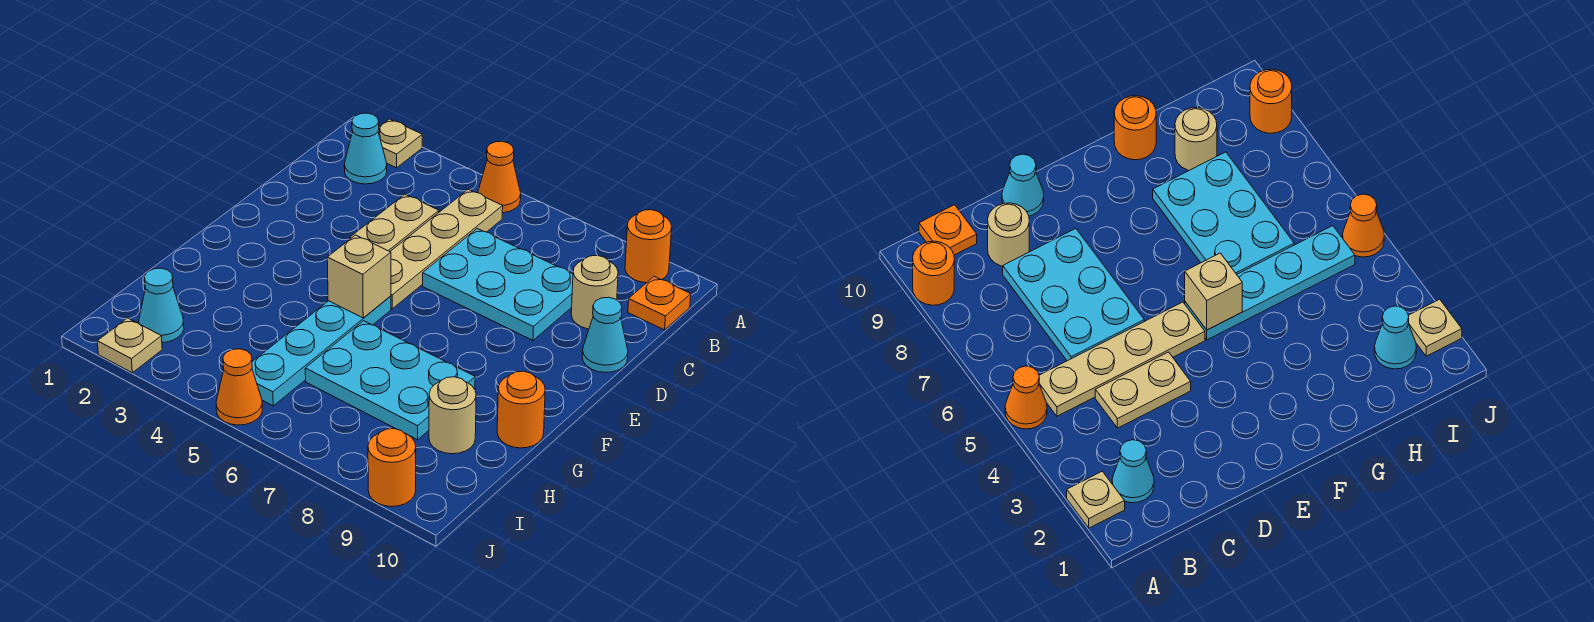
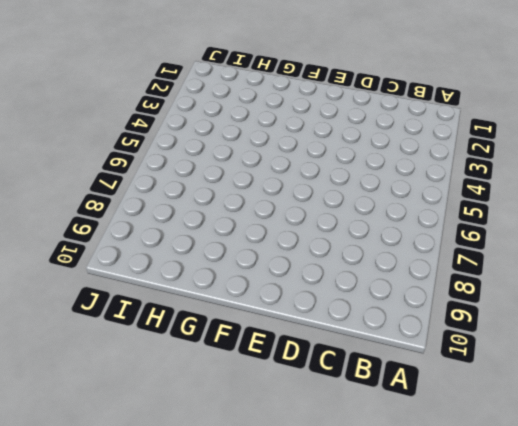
none -> tan 1x1 plate [378,119,422,168]
none -> orange 1x1 cone [478,141,521,213]
none -> orange 1x1 round brick [625,210,672,283]

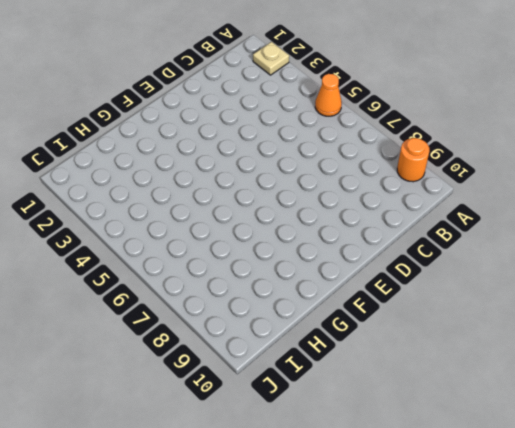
none -> cyan 1x1 cone [344,113,387,184]
none -> tan 1x4 plate [390,189,503,309]
none -> orange 1x1 plate [628,277,691,330]

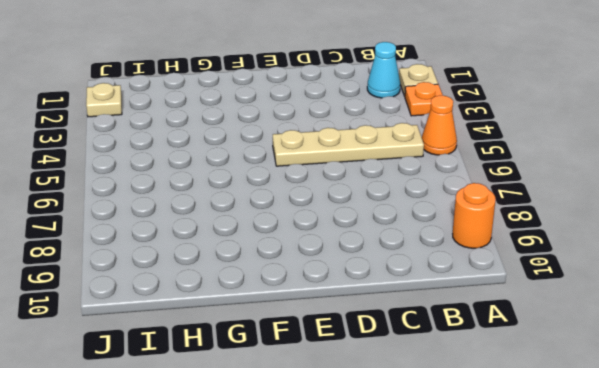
orange 1x1 plate [405,82,443,116] -> orange 1x1 plate moved to [628,277,691,330]
none -> tan 1x2 plate [350,194,439,251]
none -> cyan 2x3 plate [423,229,573,340]
none -> tan 1x1 round brick [571,255,618,329]

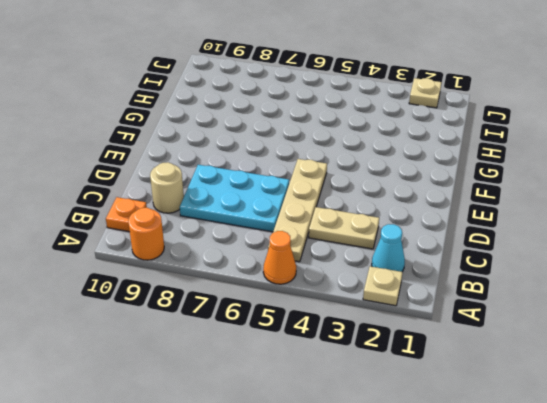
tan 1x2 plate [309,207,379,249] -> tan 1x2 plate turned to [350,194,439,251]
none -> cyan 1x1 cone [582,297,628,373]
none -> cyan 1x4 plate [252,296,391,406]
none -> cyan 2x3 plate [305,321,475,440]

